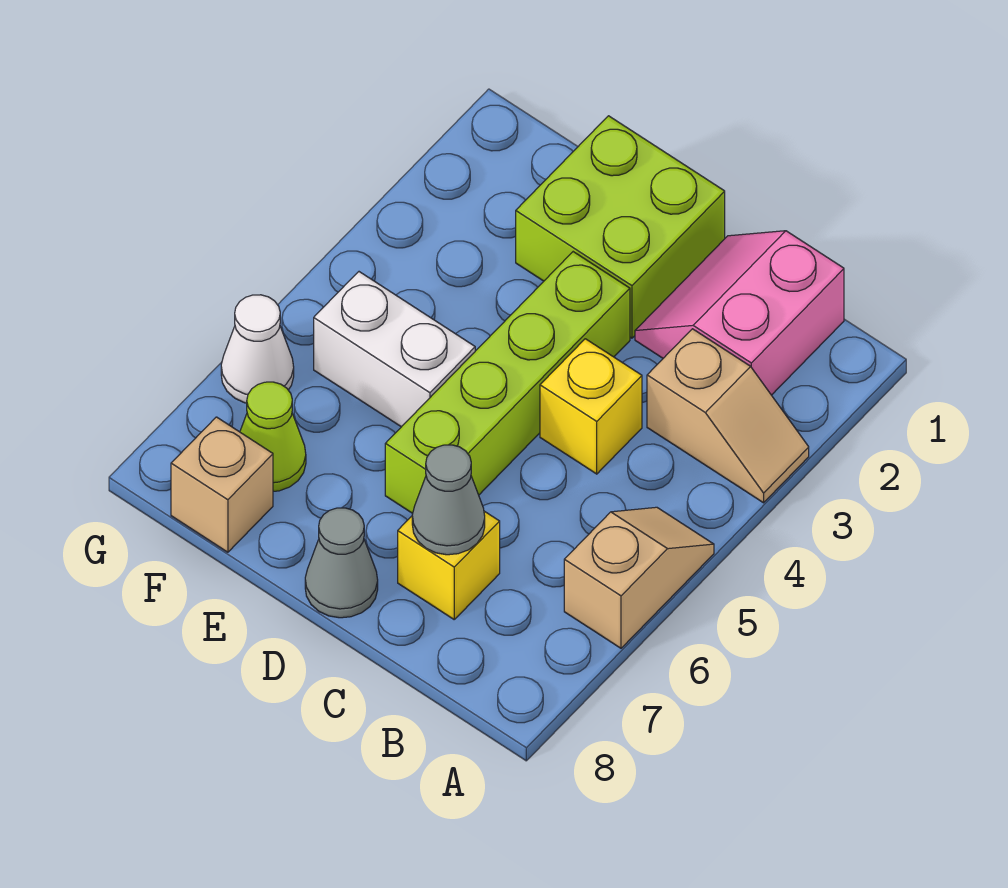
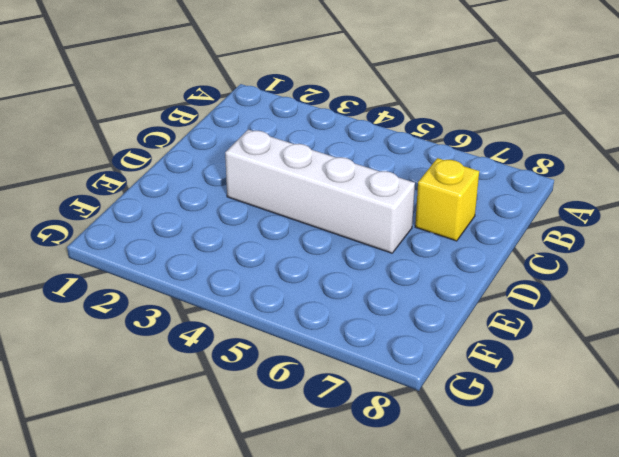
white 1x4 brick [225,130,415,253] -> lime 1x4 brick [385,252,630,513]
none -> tan 1x2 slope [647,329,809,503]
none -> tan 1x2 slope [564,507,714,648]
none -> pink 2x2 slope [635,231,844,395]

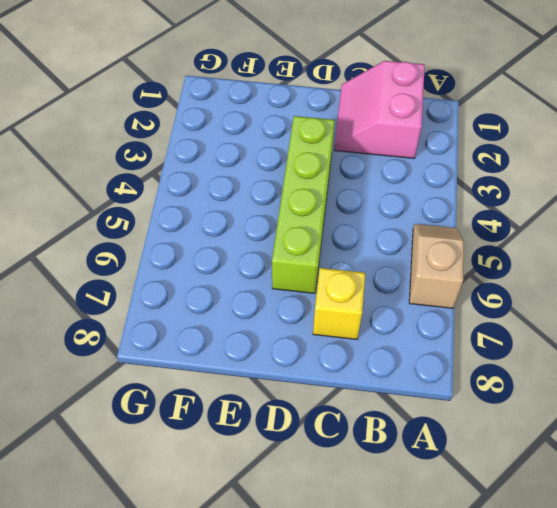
none -> tan 1x2 slope [647,329,809,503]
none -> yellow 1x1 brick [540,339,642,474]
none -> lime 2x2 brick [516,116,725,338]

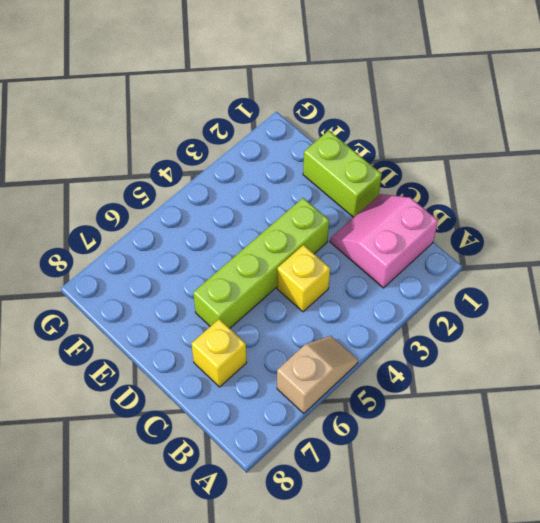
lime 1x2 brick [303,131,382,218] -> lime 2x2 brick [516,116,725,338]
none -> tan 1x2 slope [647,329,809,503]
none -> grey 1x1 cone [305,508,378,618]
none -> white 1x2 brick [314,272,475,427]

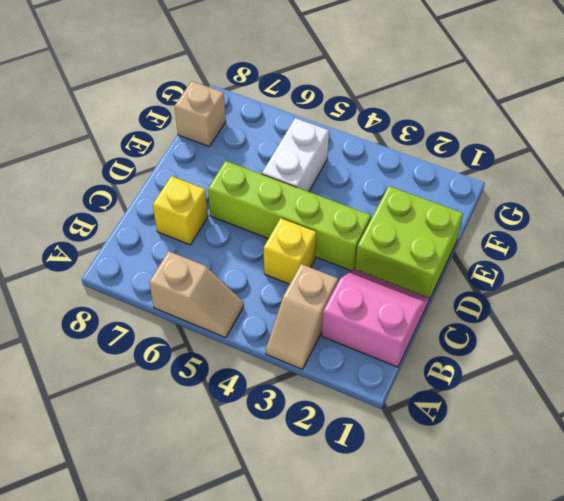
none -> grey 1x1 cone [305,508,378,618]
none -> lime 1x1 cone [240,382,306,491]
none -> white 1x1 cone [221,295,294,403]

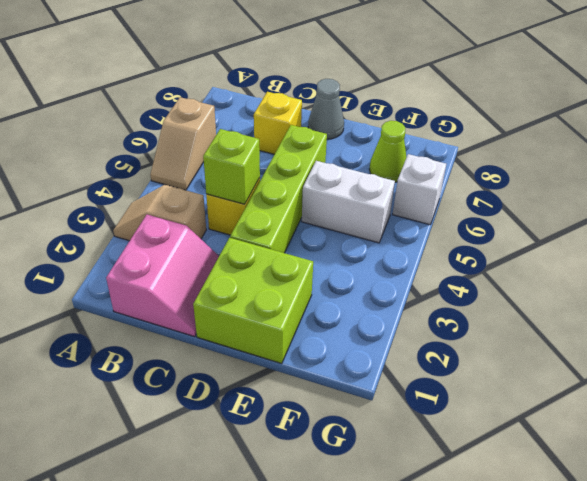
lime 1x1 brick [203,129,260,204] -> none
white 1x1 brick [393,154,446,225] -> white 1x1 cone [221,295,294,403]
none -> tan 1x1 brick [171,417,273,552]
none -> grey 1x1 cone [412,445,485,555]

